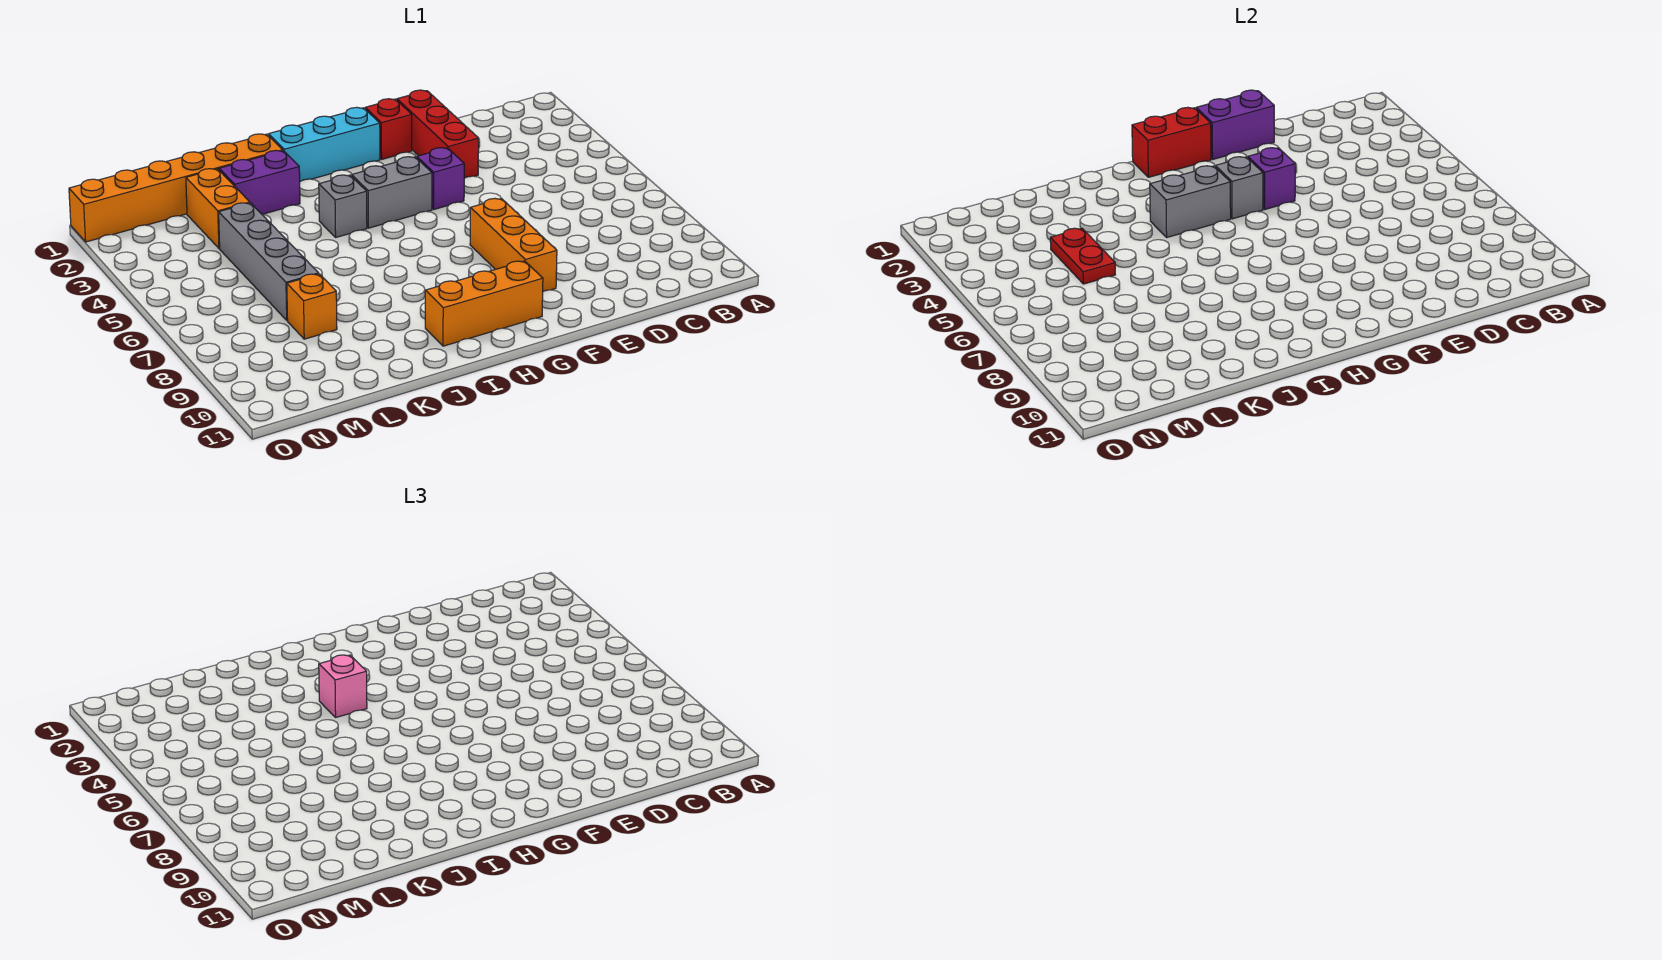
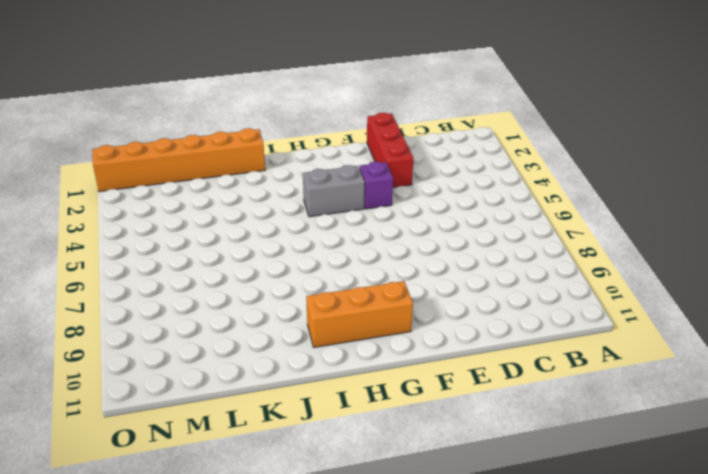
none -> red 1x1 brick [365,99,412,159]
none -> orange 1x3 brick [470,198,557,291]
none -> cyan 1x3 brick [269,107,380,181]

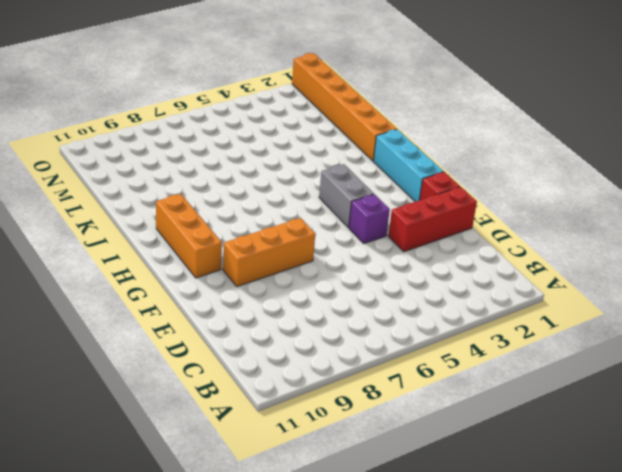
none -> grey 1x1 brick [319,175,367,237]
none -> purple 1x2 brick [219,150,300,214]
none -> orange 1x2 brick [186,169,250,248]

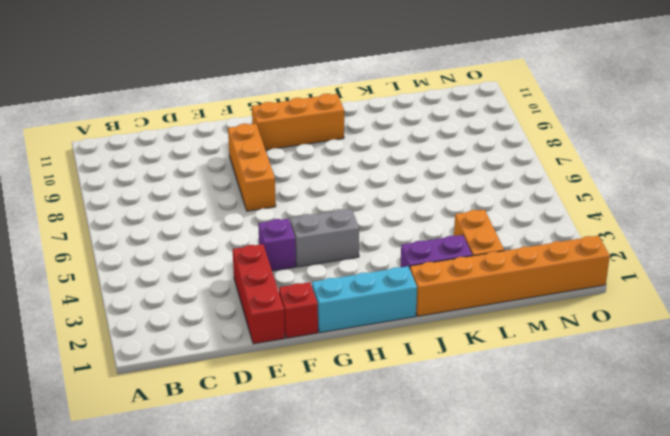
none -> grey 1x1 brick [319,175,367,237]
none -> grey 1x4 brick [219,203,319,320]
none -> orange 1x1 brick [287,274,337,339]

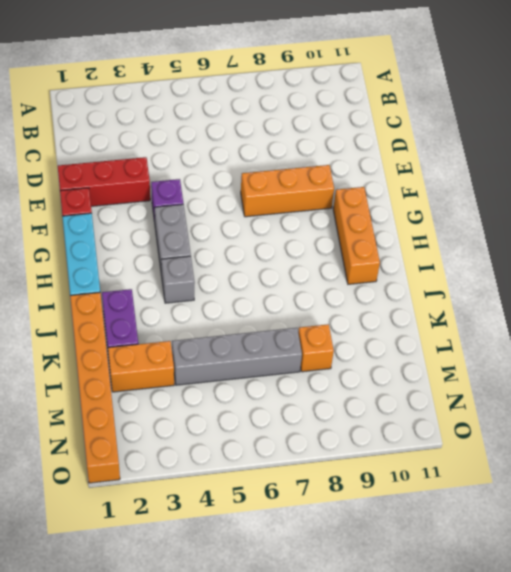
none -> purple 1x2 brick [1196,90,1274,159]
none -> purple 1x1 brick [1248,148,1295,210]
none -> red 1x2 brick [1132,107,1211,177]

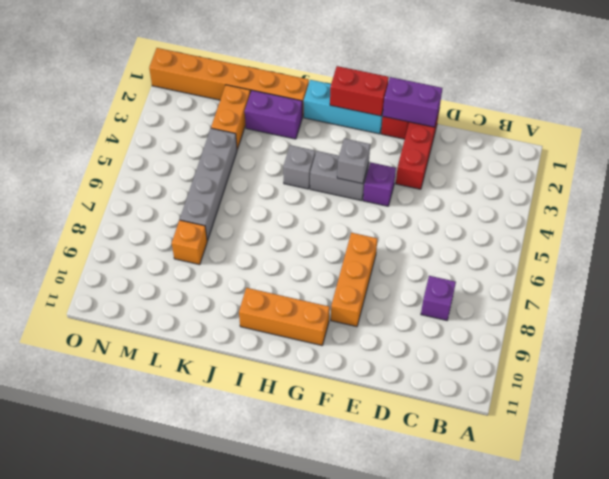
purple 1x1 brick [421,276,456,320] -> purple 1x1 brick moved to [1248,148,1295,210]
none -> grey 1x2 brick [1150,166,1231,237]
none -> red 1x2 plate [1050,228,1115,284]
none -> pink 1x1 brick [319,655,367,717]

